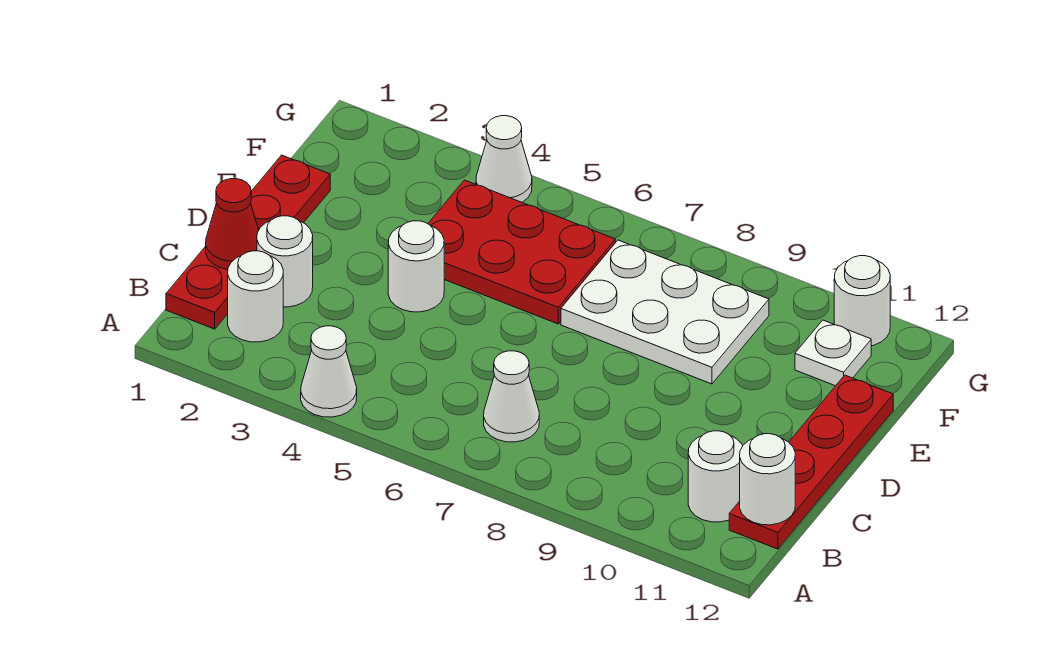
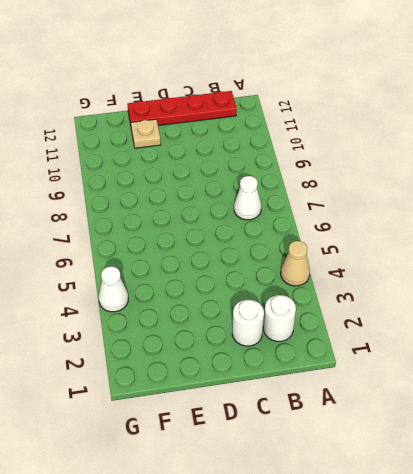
tan 1x1 cone [281,241,310,286] -> white 1x1 cone [301,326,357,417]
tan 1x1 plate [131,119,161,148] -> none
none -> red 1x4 plate [166,155,330,329]
none -> white 1x1 round brick [688,431,742,522]
none -> white 1x1 round brick [388,221,444,312]

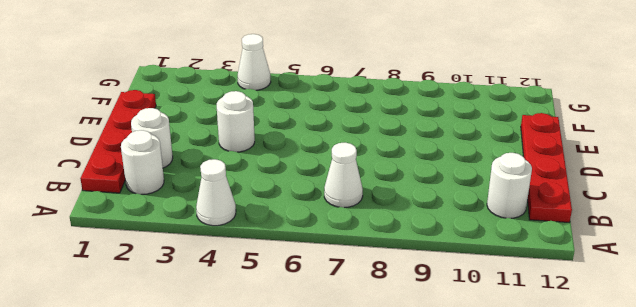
none -> red 2x3 plate [428,180,615,324]
none -> white 2x3 plate [561,240,769,384]
none -> white 1x1 plate [795,320,871,386]

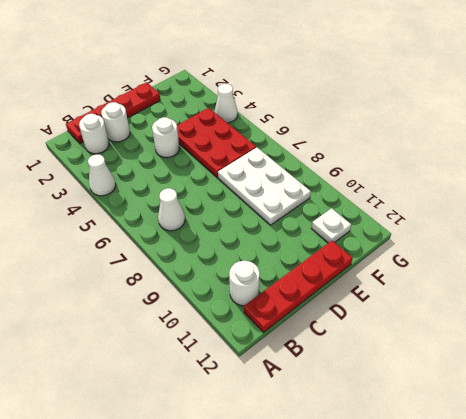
none -> white 1x1 round brick [834,256,890,346]
none -> white 1x1 round brick [740,434,795,525]
none -> red 1x1 cone [206,179,259,270]

